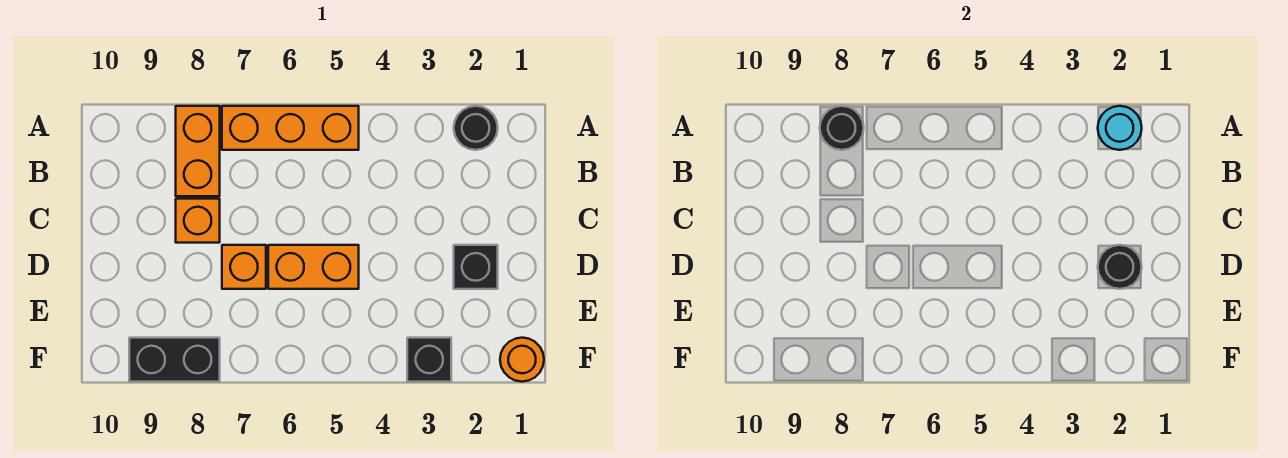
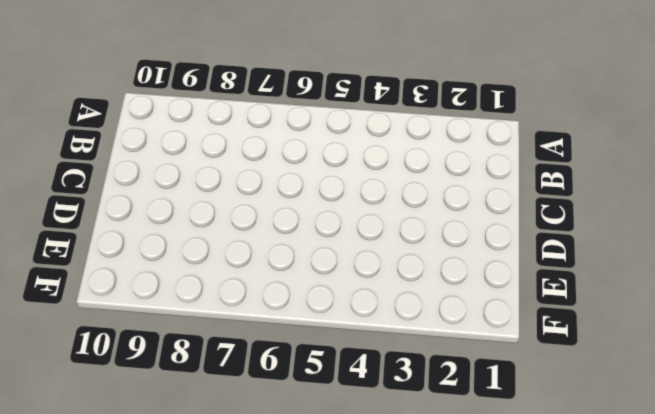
none -> black 1x1 round brick [454,106,498,150]
none -> orange 1x3 brick [222,106,359,150]
none -> orange 1x2 brick [176,106,220,196]

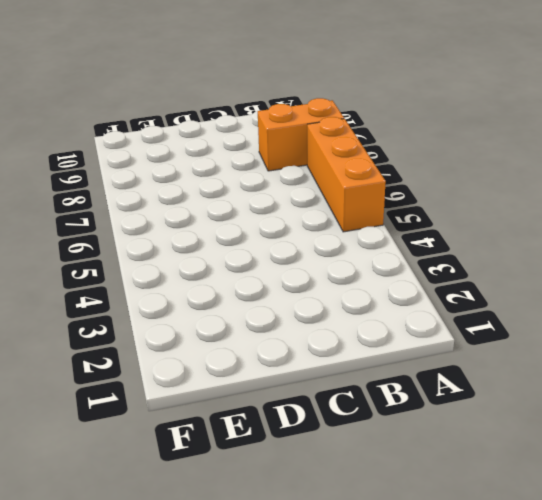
none -> black 1x1 round brick [454,106,498,150]
none -> orange 1x1 brick [176,199,220,243]
none -> black 1x1 brick [454,245,498,289]

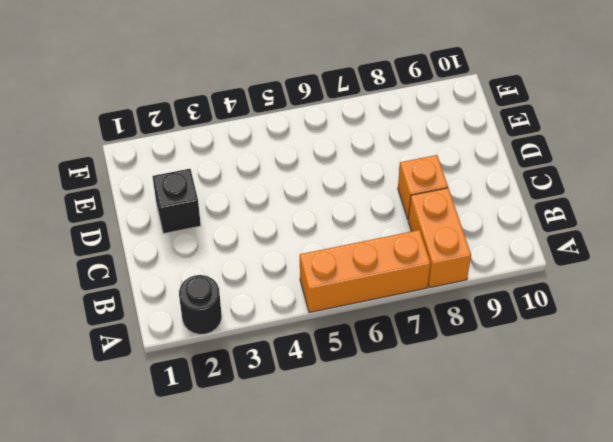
none -> orange 1x2 brick [268,245,359,289]
none -> orange 1x1 brick [222,245,266,289]
none -> orange 1x1 round brick [500,338,544,382]

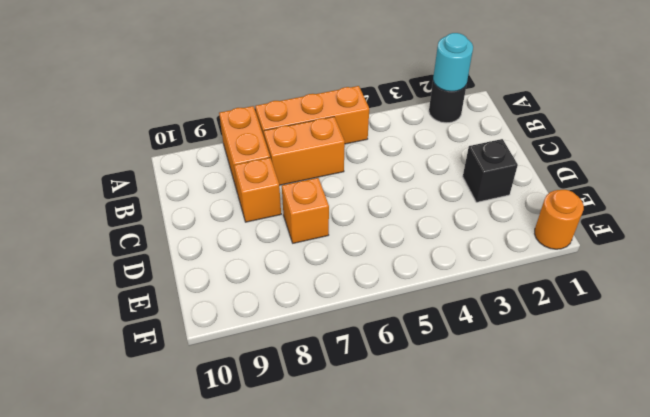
orange 1x2 brick [264,117,345,185] -> orange 1x2 brick moved to [268,245,359,289]
none -> black 1x1 brick [407,338,451,382]
none -> black 1x2 brick [129,338,220,382]
none -> black 1x1 round brick [820,106,864,150]

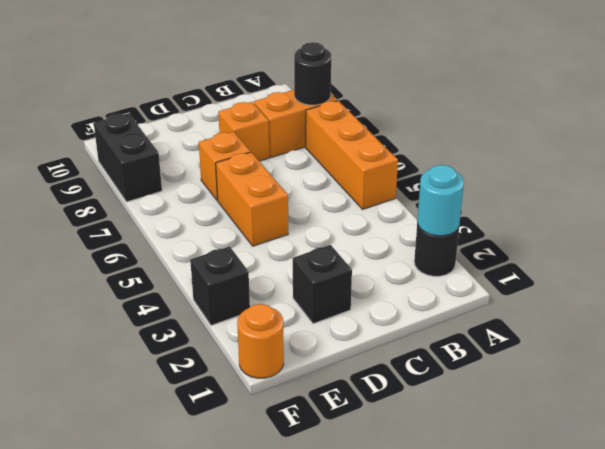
none -> black 1x1 round brick [1098,245,1142,289]

